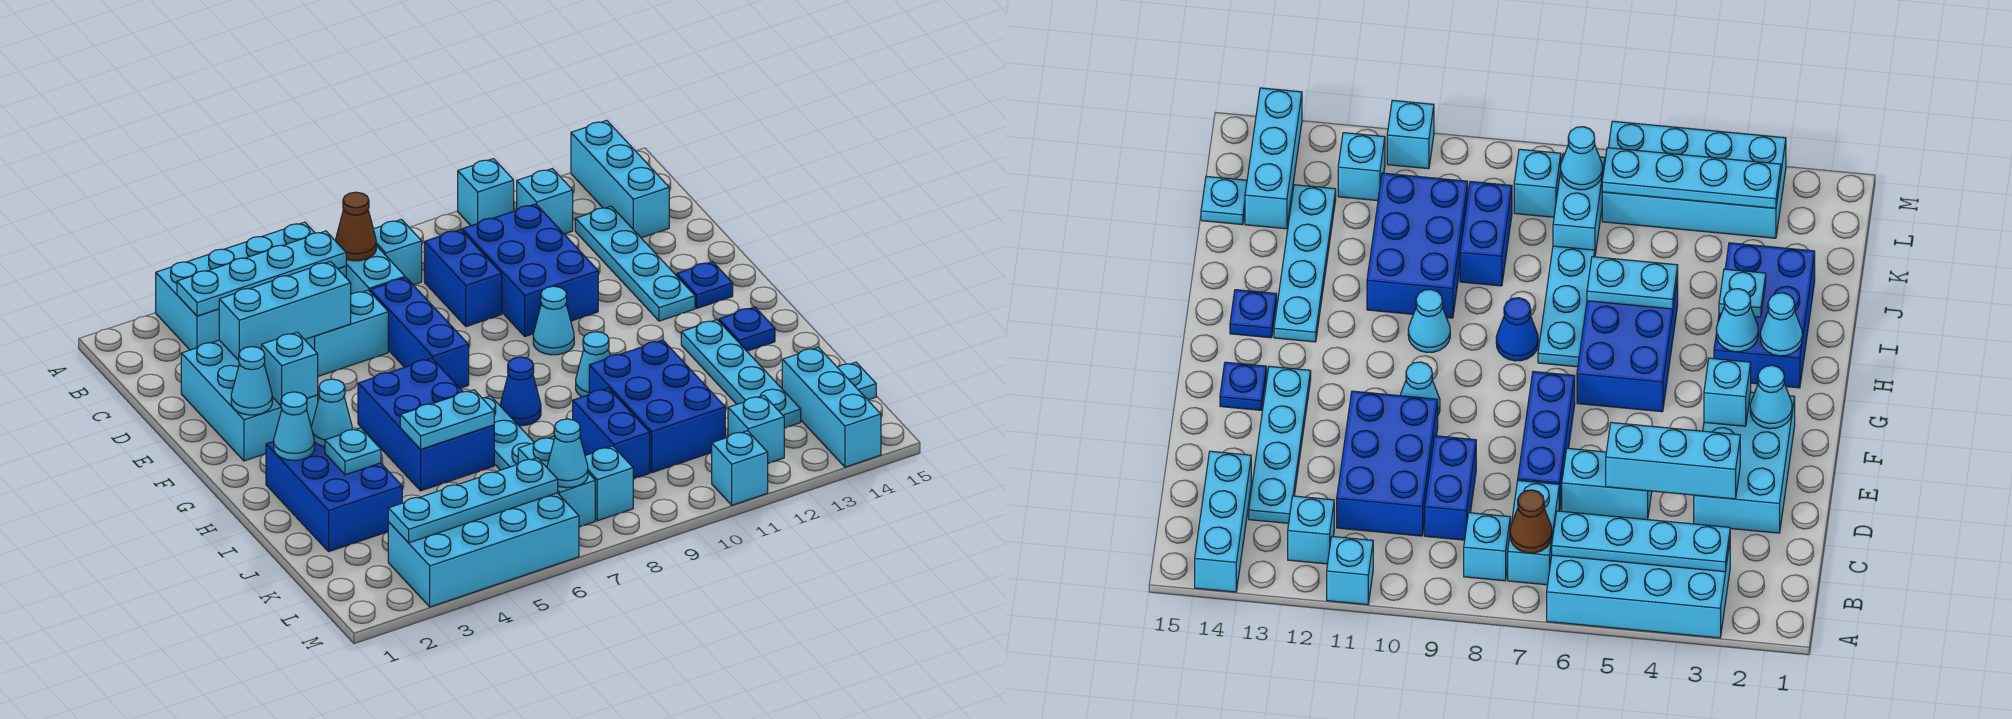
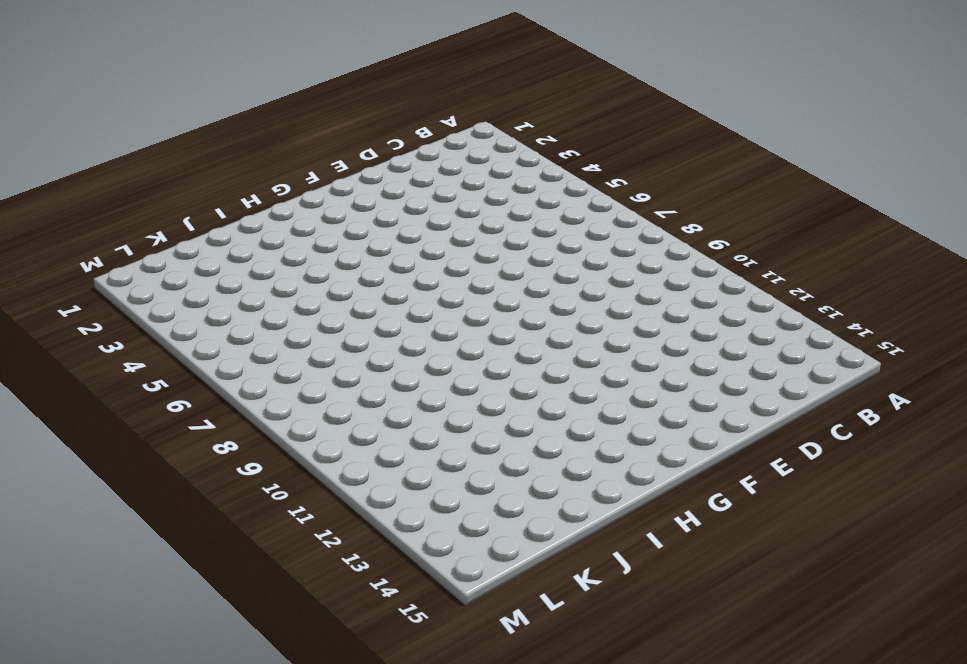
none -> cyan 2x4 brick [156,222,346,350]
none -> cyan 1x1 brick [458,159,514,226]
none -> cyan 1x3 brick [571,120,669,238]
none -> cyan 1x2 brick [346,246,405,294]

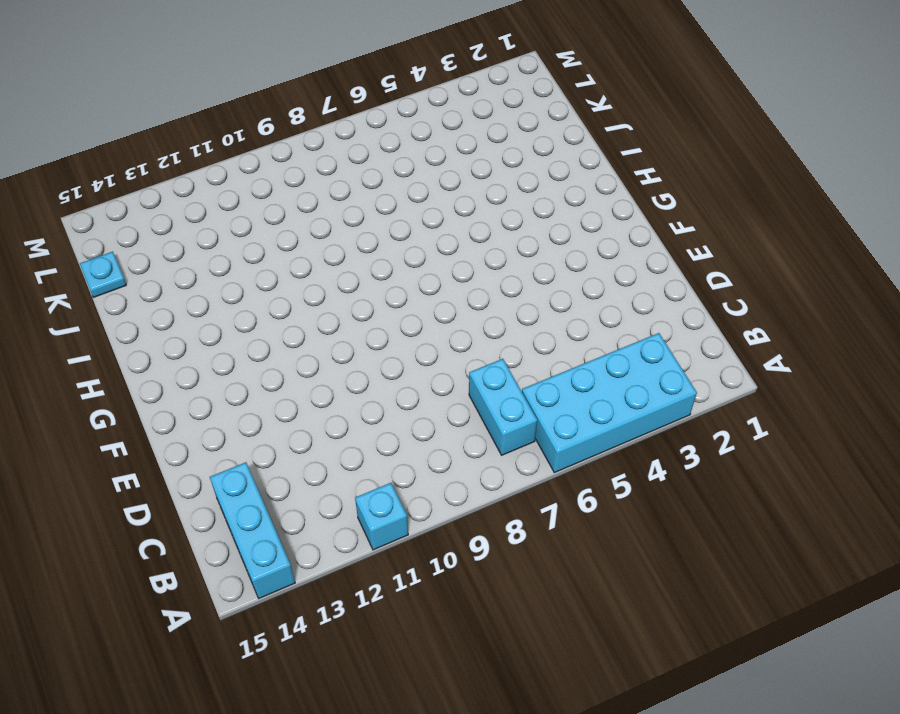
none -> cyan 1x1 brick [374,219,422,285]
none -> cyan 1x1 brick [517,169,573,234]
none -> blue 1x2 brick [424,229,502,327]
none -> blue 2x3 brick [462,204,598,336]

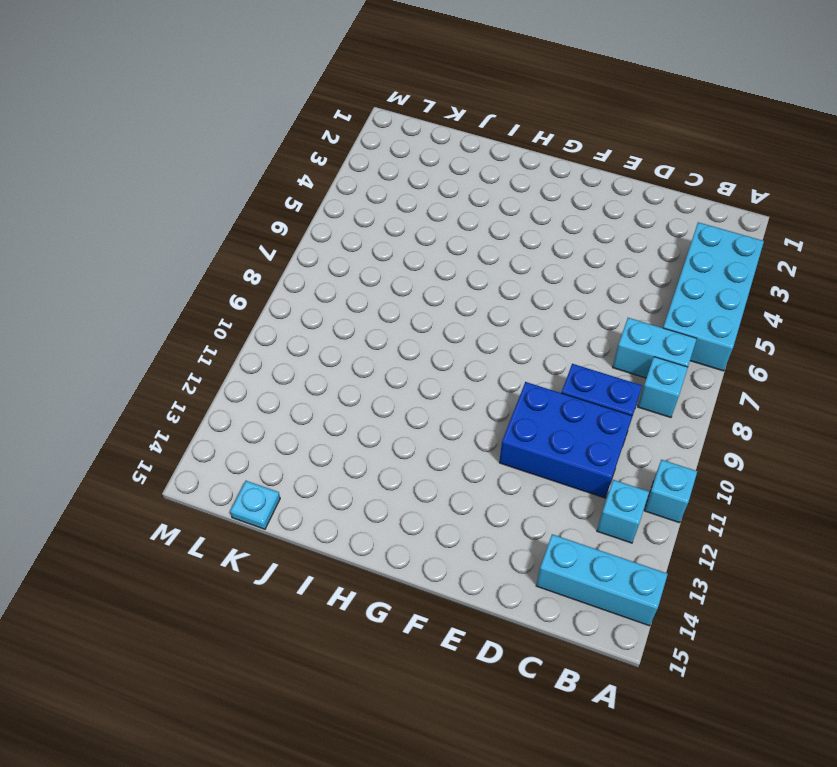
none -> cyan 1x4 plate [575,206,695,321]
none -> cyan 2x3 brick [181,340,318,461]
none -> cyan 1x2 brick [305,290,388,376]
none -> blue 1x3 brick [370,278,469,388]

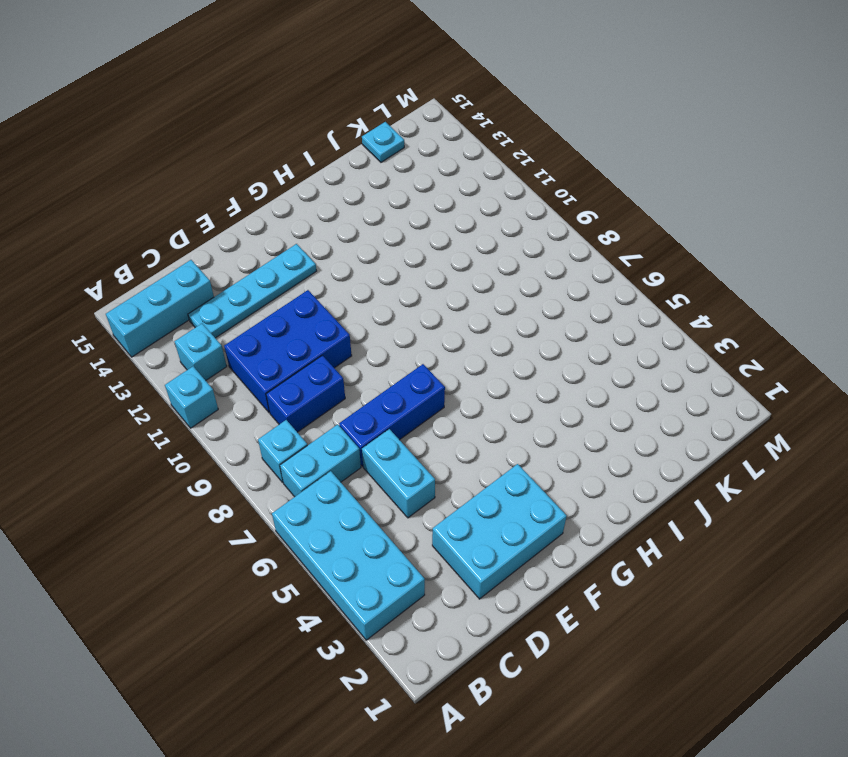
none -> cyan 1x1 cone [533,286,574,355]
none -> blue 1x1 plate [677,261,733,308]
none -> blue 2x3 brick [358,358,494,491]
none -> blue 2x3 brick [266,441,402,551]

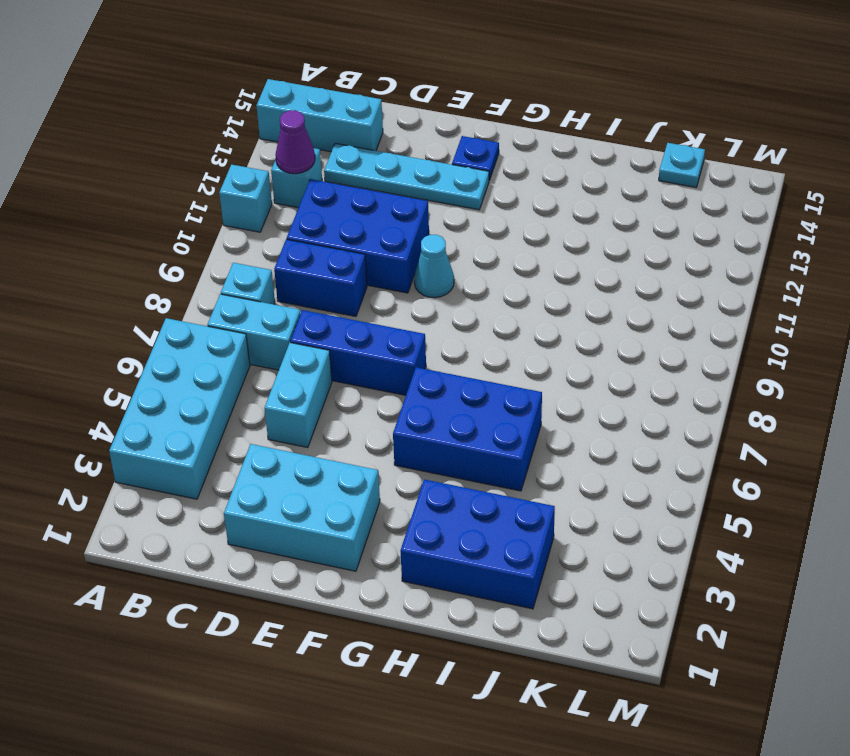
purple 1x1 cone [275,110,315,174] -> none
none -> cyan 1x3 plate [482,396,534,470]
none -> blue 1x1 cone [500,357,541,426]
none -> cyan 1x1 cone [576,332,610,397]
none -> cyan 1x4 plate [681,320,801,428]

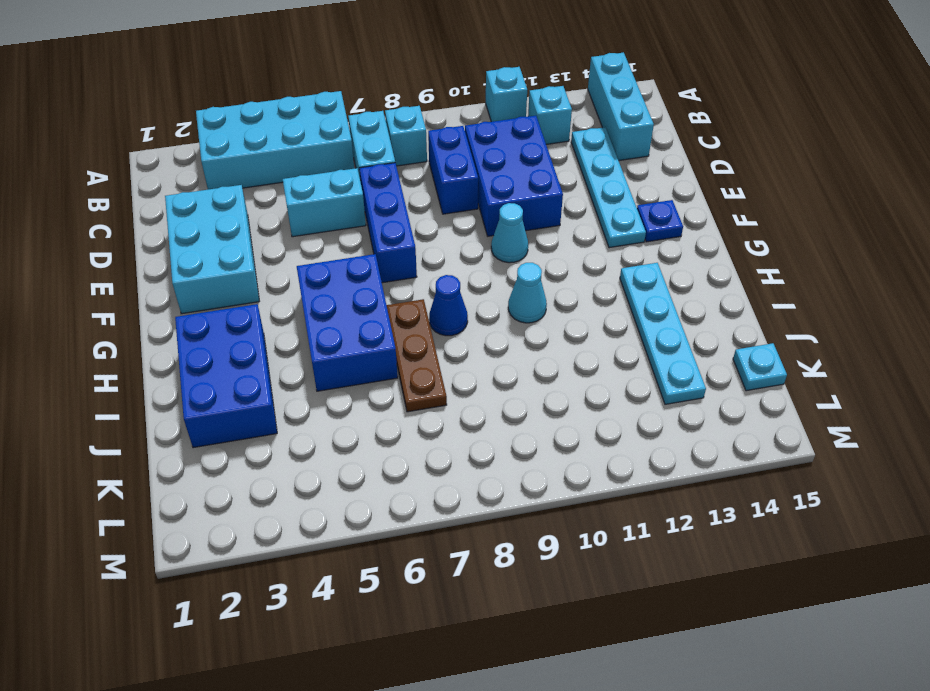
brown 1x3 plate [387,299,447,412] -> cyan 1x3 plate [482,396,534,470]
none -> blue 1x1 plate [719,307,775,351]
none -> blue 2x3 brick [589,340,725,473]
none -> blue 1x2 brick [573,388,650,479]
none -> cyan 1x2 brick [518,436,595,527]

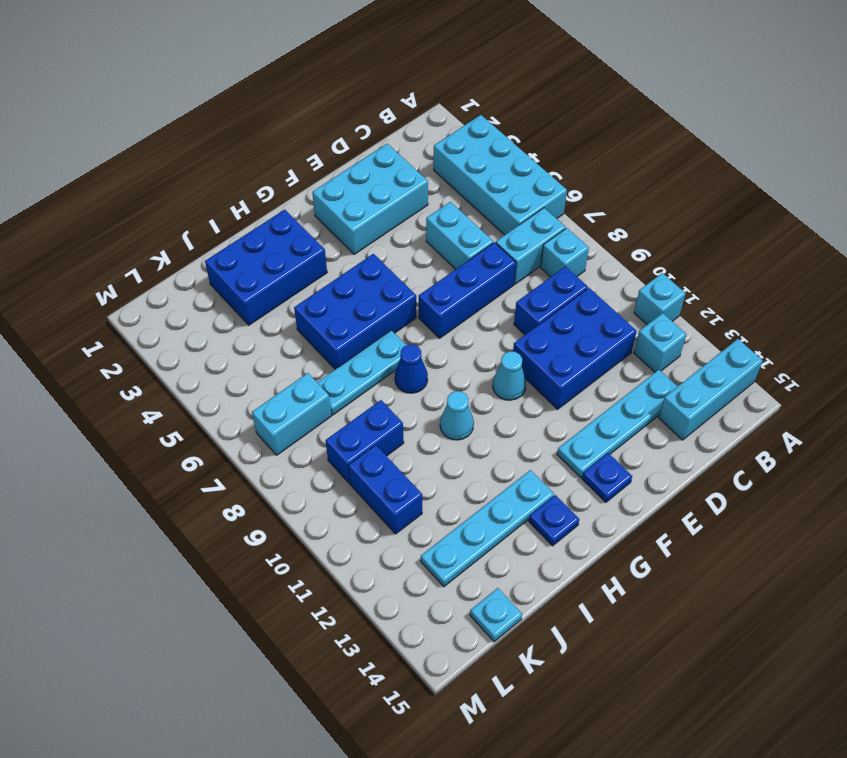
blue 1x2 brick [348,445,422,534] -> blue 2x3 brick [589,340,725,473]
none -> cyan 1x3 brick [782,347,881,467]
none -> cyan 2x4 brick [388,493,579,607]
none -> cyan 1x1 brick [585,446,633,521]
none -> cyan 1x1 brick [728,395,784,463]

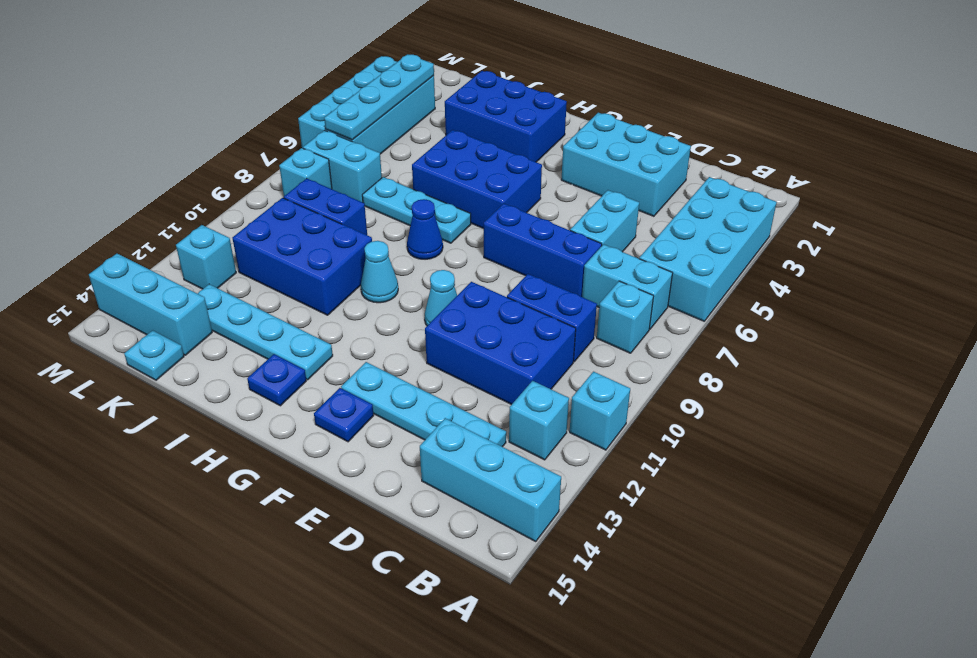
none -> cyan 1x1 brick [712,431,768,505]
none -> cyan 1x4 plate [177,231,346,316]
none -> brown 1x1 cone [335,192,376,261]
none -> cyan 1x3 brick [219,261,351,361]

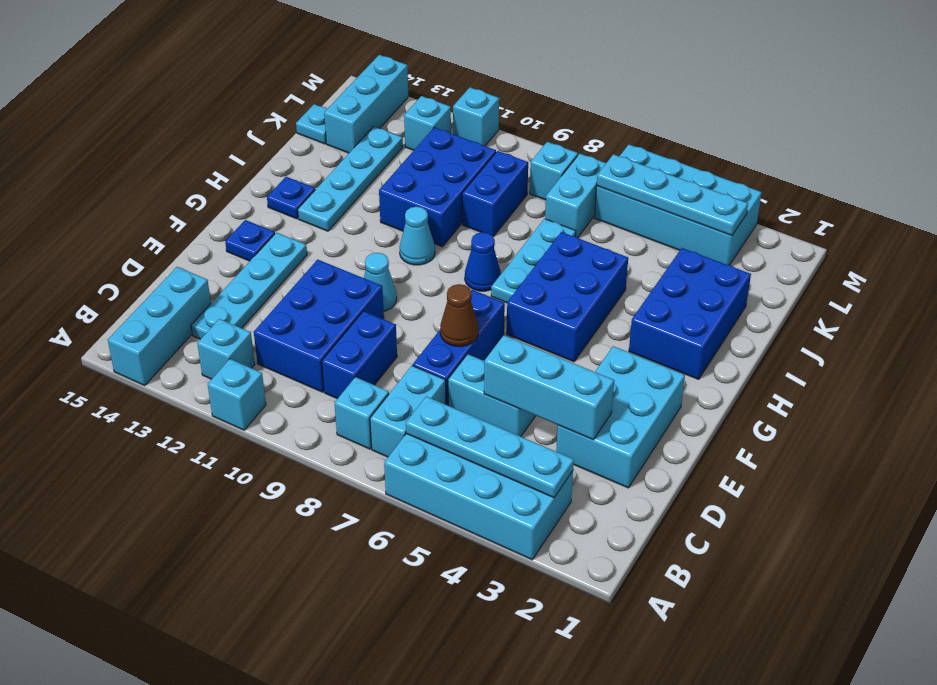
brown 1x1 cone [440,284,478,347] -> brown 1x1 cone moved to [335,192,376,261]
none -> cyan 1x1 cone [231,347,272,415]
none -> cyan 1x1 brick [262,332,318,406]
none -> cyan 1x1 cone [274,392,315,460]
none -> cyan 1x1 cone [311,379,352,447]

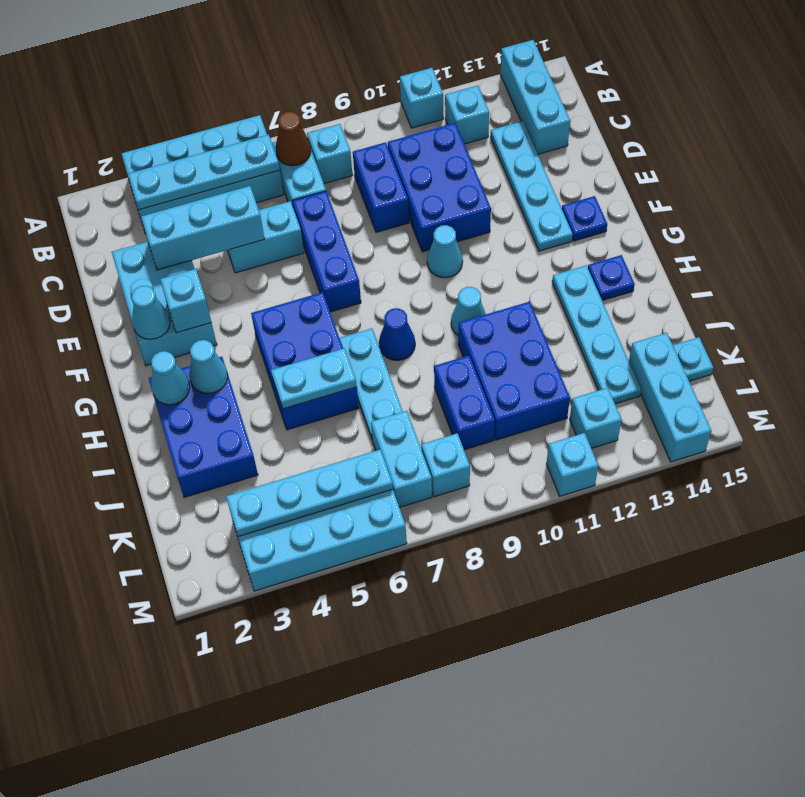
none -> cyan 1x1 plate [325,428,381,475]
none -> cyan 1x1 cone [547,419,588,488]

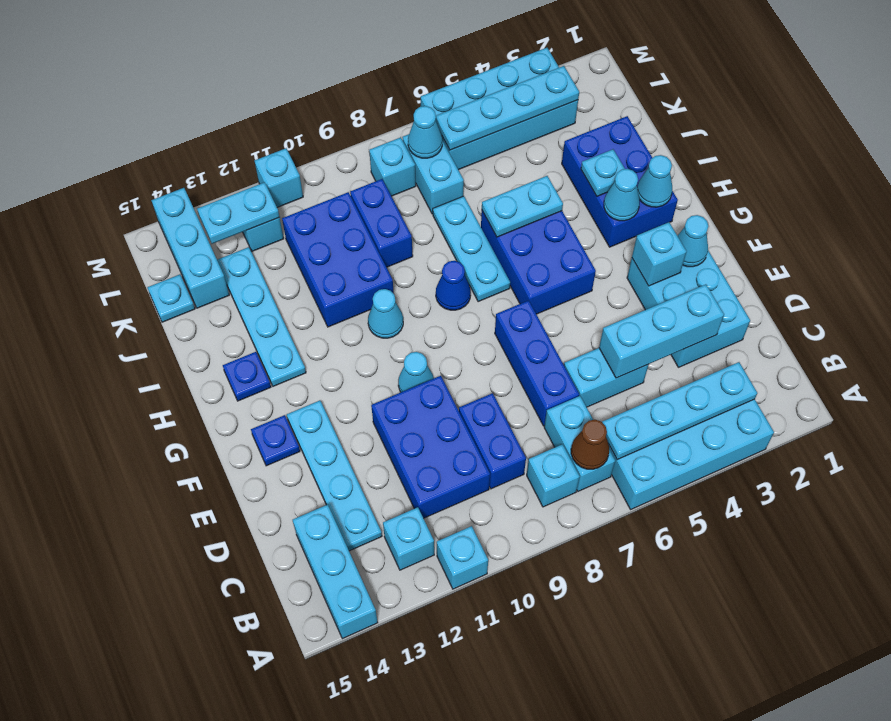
cyan 1x2 plate [197,182,279,244] -> none

